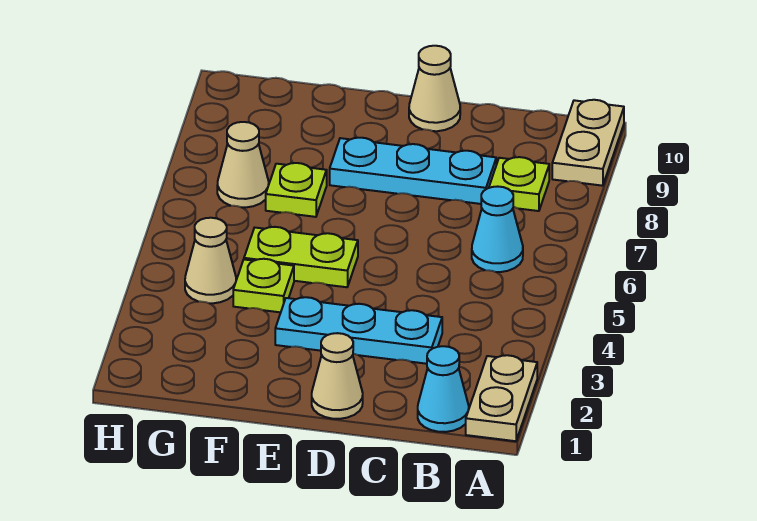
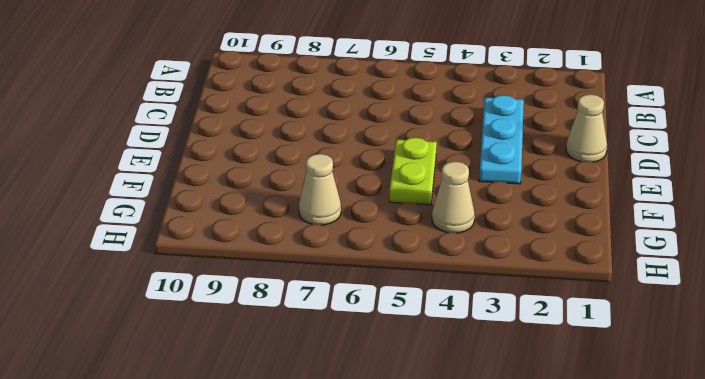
none -> tan 1x2 plate [466,355,537,441]
none -> tan 1x2 plate [552,100,624,186]
none -> cyan 1x1 cone [418,346,469,432]

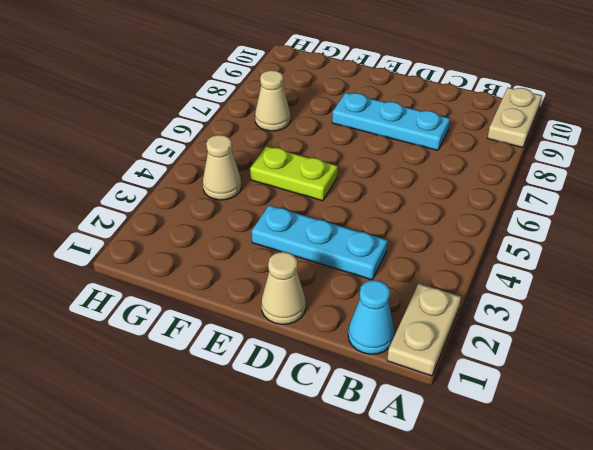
none -> cyan 1x1 cone [472,186,523,272]
none -> lime 1x1 plate [489,157,549,211]
none -> tan 1x1 cone [409,46,460,131]

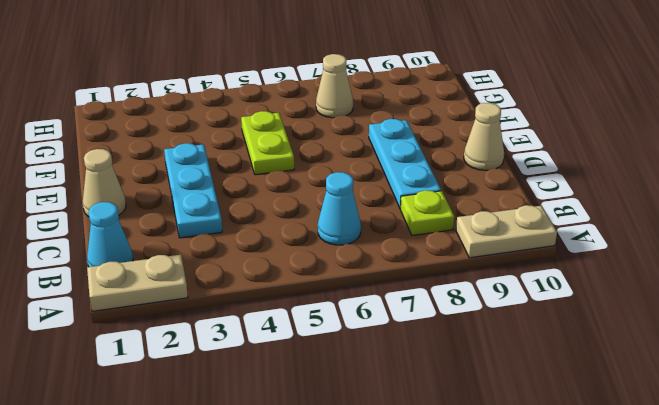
none -> lime 1x1 plate [233,259,294,312]
none -> lime 1x1 plate [266,163,327,217]
none -> tan 1x1 cone [185,218,236,303]

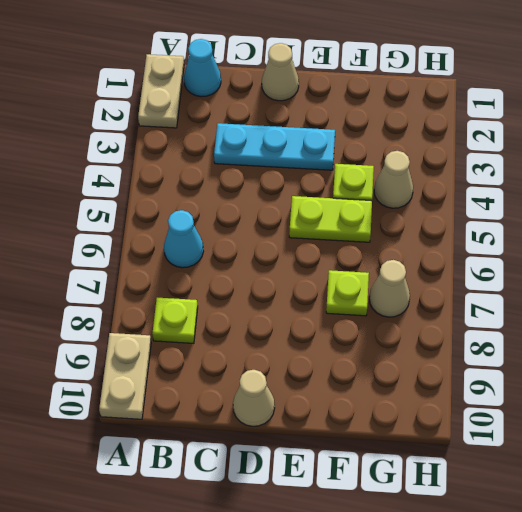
none -> cyan 1x3 plate [330,138,496,204]

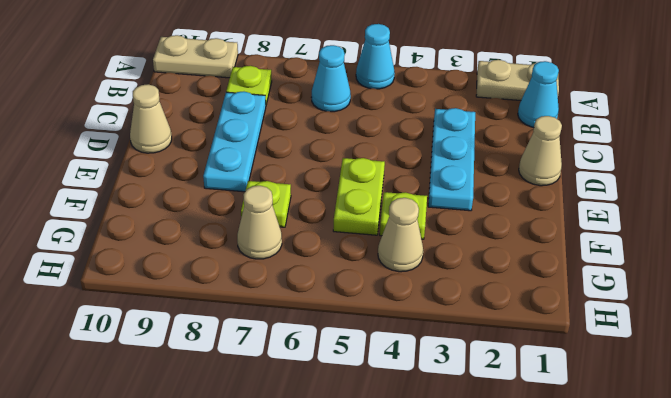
cyan 1x1 cone [356,24,395,89] -> none

